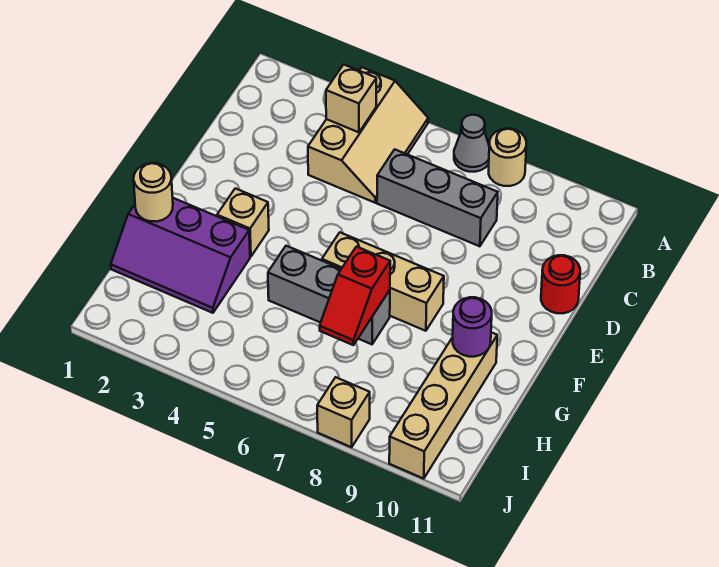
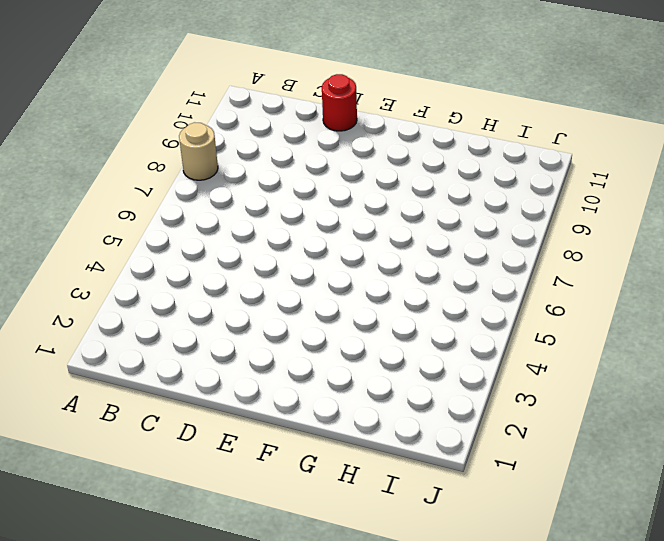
none -> tan 2x3 slope [308,67,428,203]
none -> grey 1x1 cone [454,115,489,172]
none -> grey 1x3 brick [377,149,498,246]

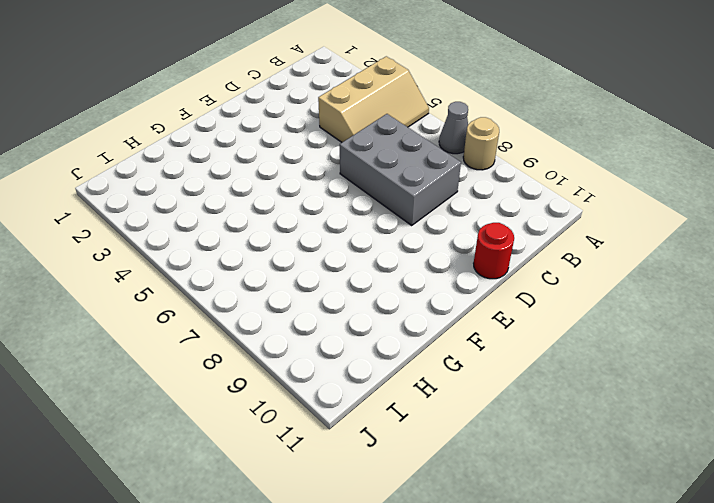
grey 2x3 brick [340,114,461,225] -> grey 1x3 brick [377,149,498,246]
none -> tan 1x1 brick [217,188,269,257]
none -> tan 1x3 brick [322,233,444,331]
none -> purple 2x3 slope [111,198,250,313]

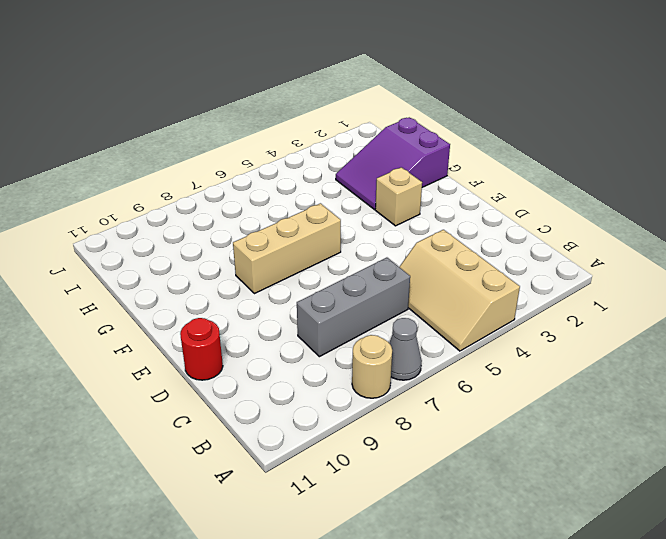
purple 2x3 slope [336,117,450,210] -> purple 2x3 slope turned to [111,198,250,313]
none -> grey 1x3 brick [268,246,390,344]
none -> tan 1x4 brick [389,332,497,479]
none -> tan 1x1 brick [317,377,370,447]

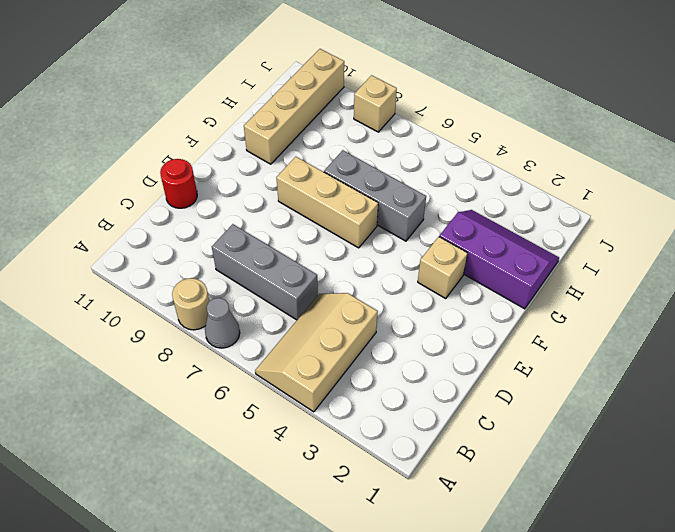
none -> tan 1x1 brick [326,64,376,132]
none -> tan 1x1 round brick [134,163,173,222]
none -> red 1x2 slope [320,247,390,345]

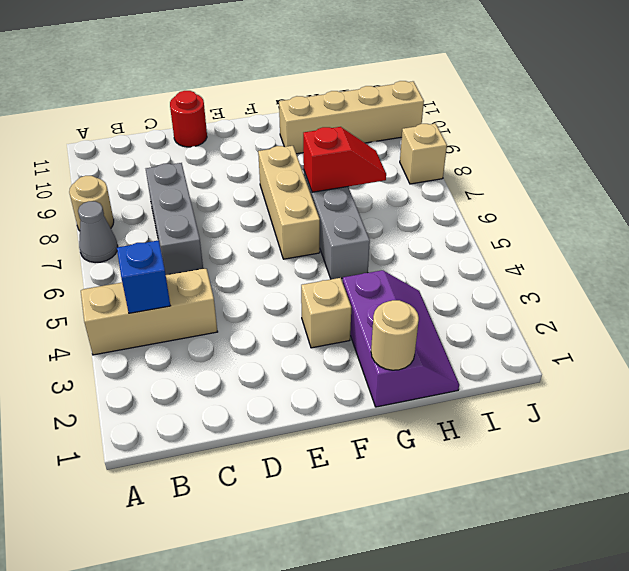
blue 1x1 brick [117,240,170,313] -> tan 1x1 brick [326,64,376,132]
none -> purple 1x1 round brick [453,297,492,357]

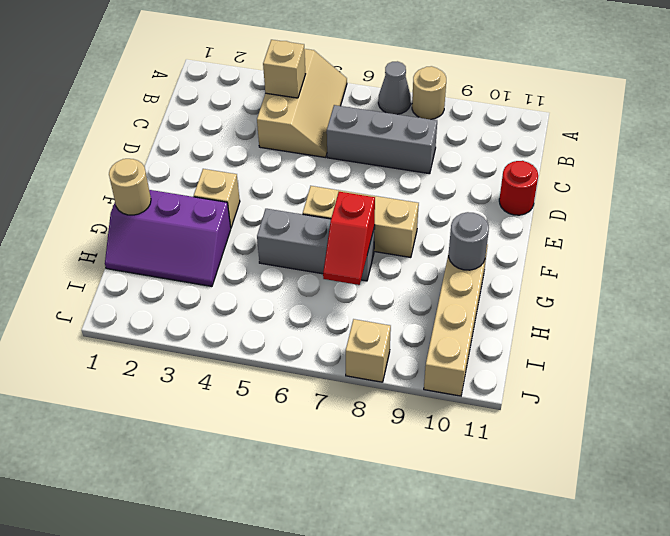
grey 1x1 round brick [449,212,489,270] -> purple 1x1 round brick [453,297,492,357]

